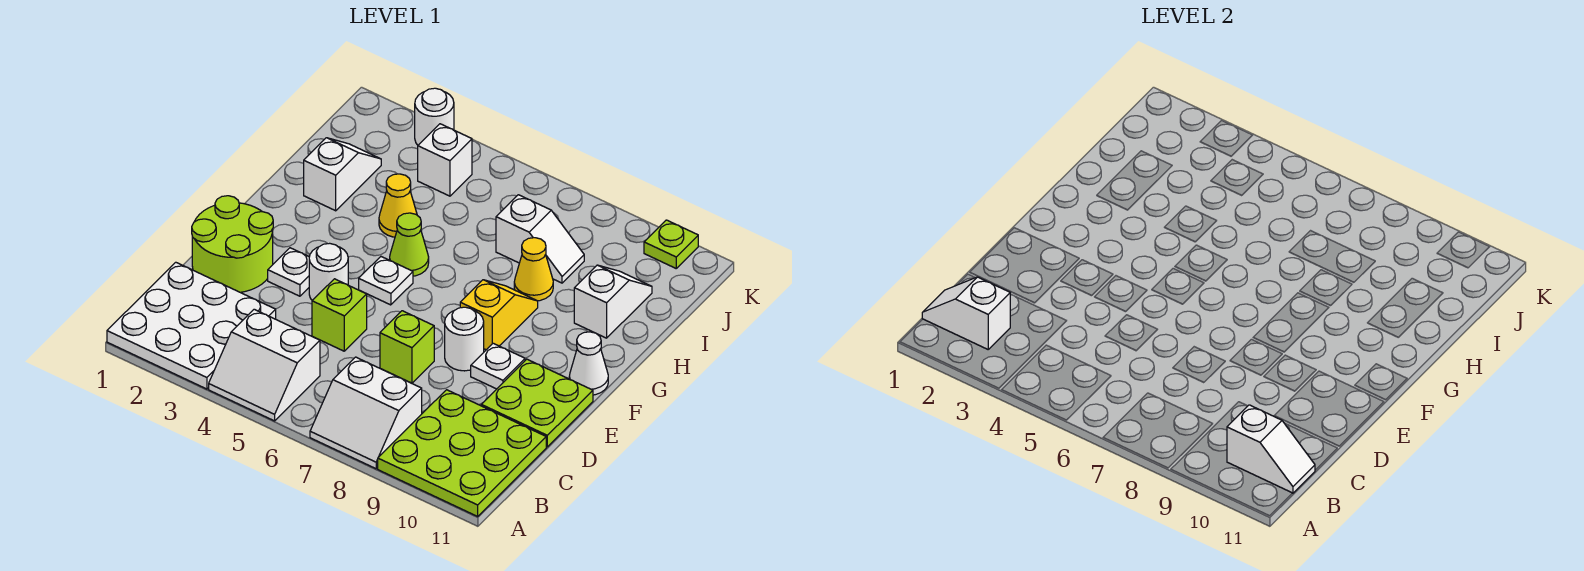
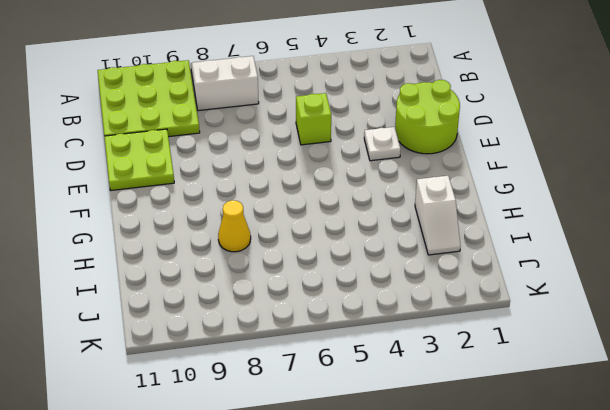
none -> white 3x3 plate [107,262,276,389]
none -> white 2x2 slope [209,309,320,421]
none -> lime 1x1 brick [380,311,434,383]

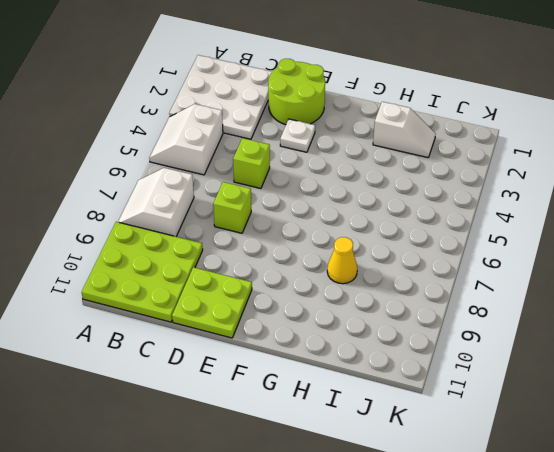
none -> white 1x1 round brick [309,243,348,300]
none -> white 1x1 round brick [445,307,484,371]
none -> white 1x1 plate [471,343,525,389]

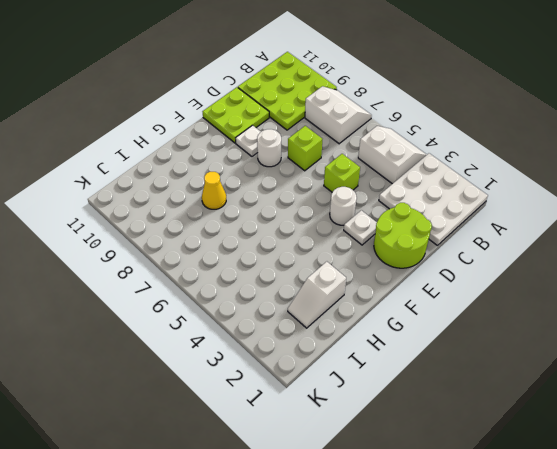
none -> white 1x1 plate [359,257,413,305]
none -> yellow 1x2 slope [460,280,538,350]
none -> white 1x1 cone [569,332,608,395]

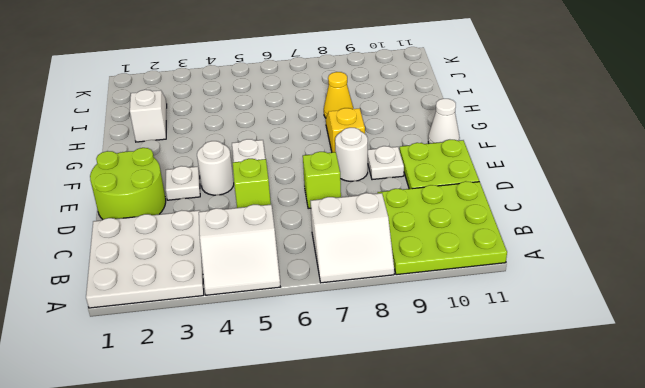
none -> lime 1x1 cone [390,213,429,276]
none -> yellow 1x1 cone [379,174,417,237]
none -> white 1x2 slope [574,265,652,338]

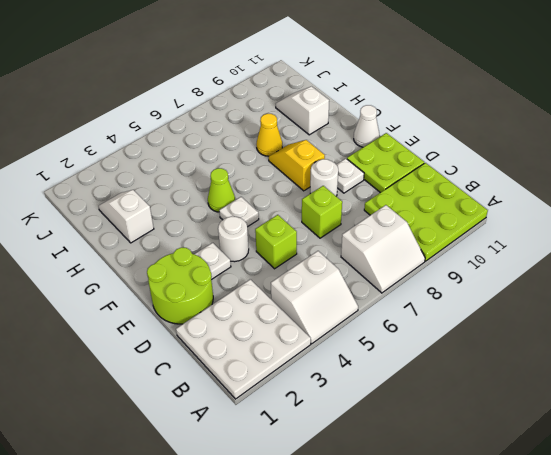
none -> yellow 1x1 cone [379,174,417,237]
none -> white 1x2 slope [496,195,584,283]
none -> white 1x1 brick [418,124,472,196]

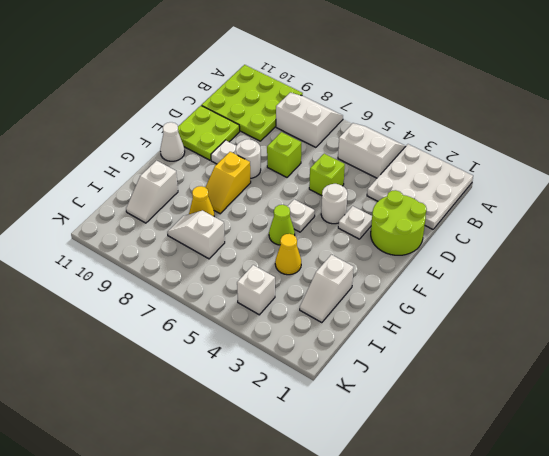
none -> white 1x1 round brick [415,88,454,145]
none -> lime 1x1 plate [644,220,698,268]
none -> white 1x2 slope [922,277,1010,349]

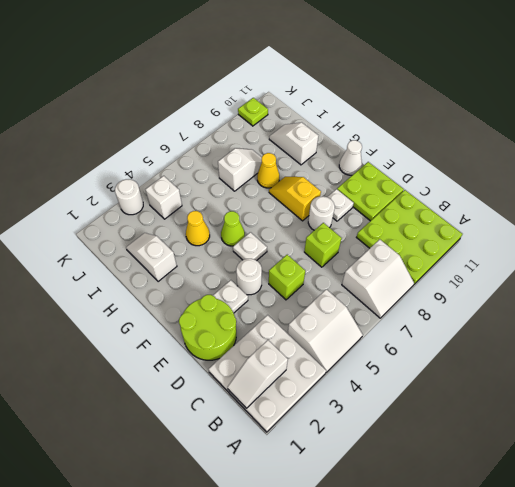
none -> white 1x2 slope [1227,405,1315,493]

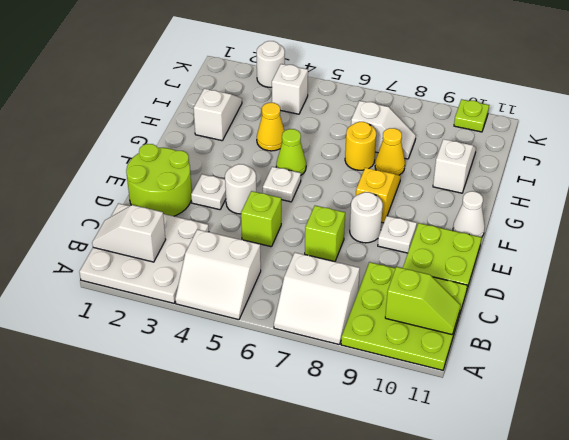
lime 1x2 slope [385,267,461,335] -> white 1x2 slope [1227,405,1315,493]
yellow 1x1 round brick [345,122,376,170] -> none

